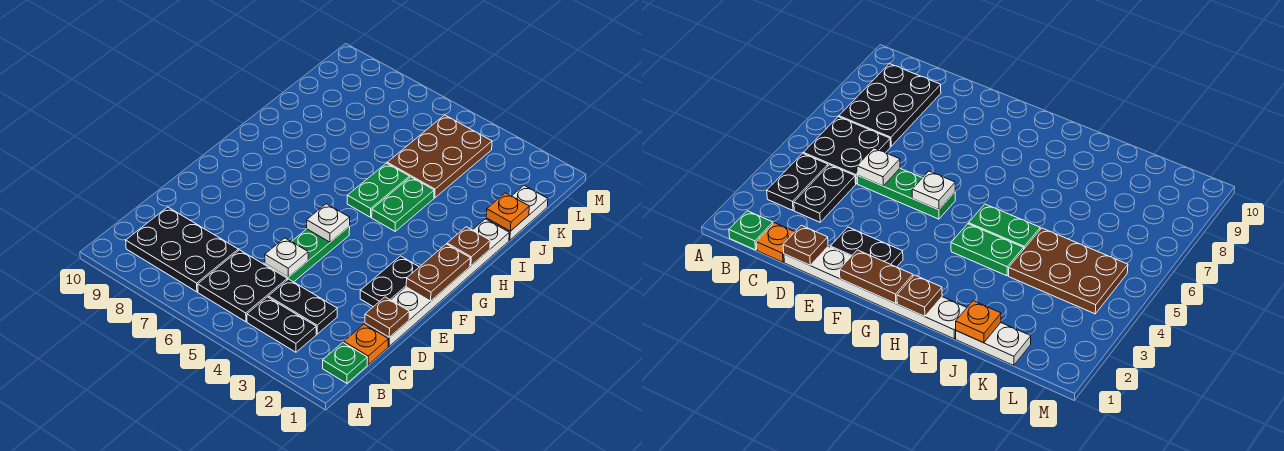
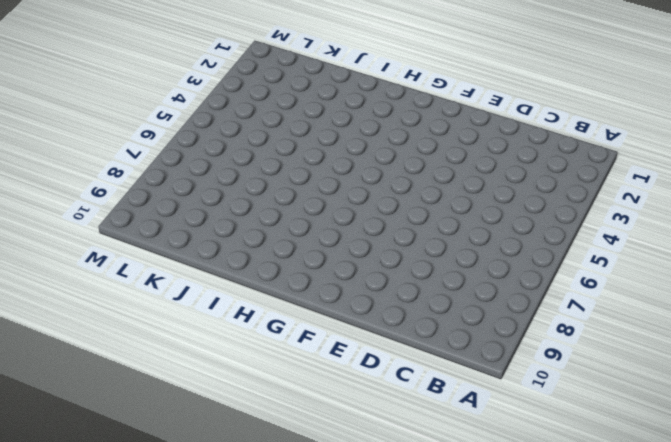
none -> green 1x1 plate [323,343,367,383]
none -> black 1x2 plate [247,297,316,352]
none -> black 2x2 plate [198,250,287,322]

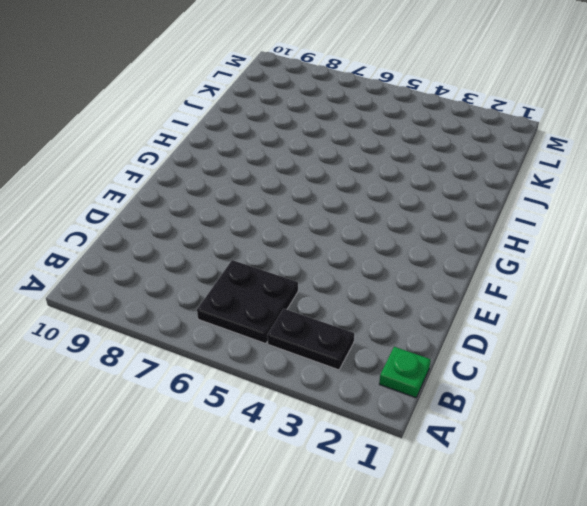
none -> black 2x3 plate [126,207,238,292]
none -> orange 1x1 plate [344,324,388,365]
none -> black 1x2 plate [268,279,337,334]

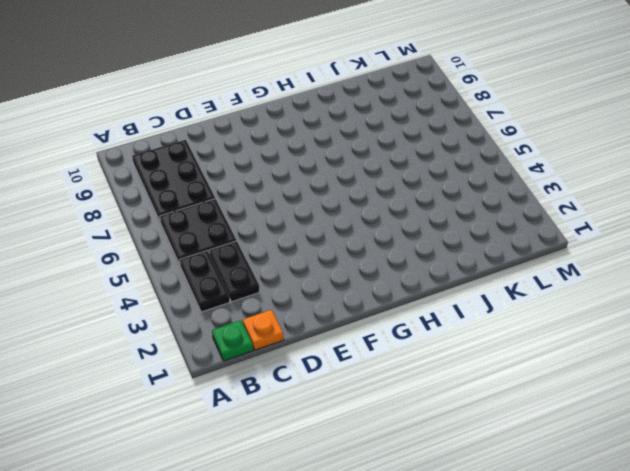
none -> white 1x6 plate [365,219,509,346]
none -> green 1x3 plate [265,227,350,282]
none -> black 1x2 plate [360,256,419,307]

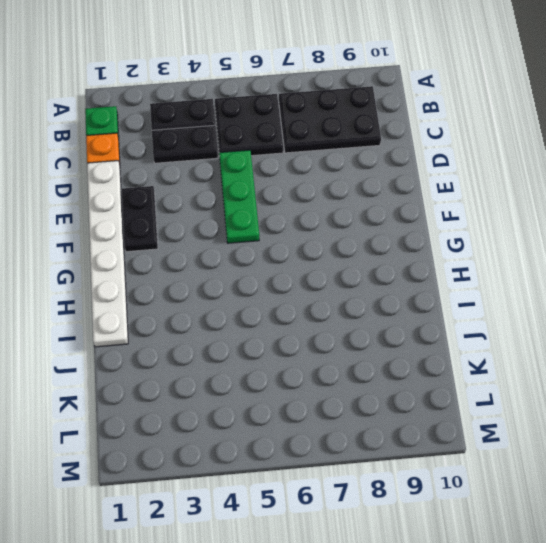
none -> green 1x2 plate [372,177,434,231]
none -> green 1x2 plate [347,163,410,217]
none -> white 1x2 plate [486,186,548,240]

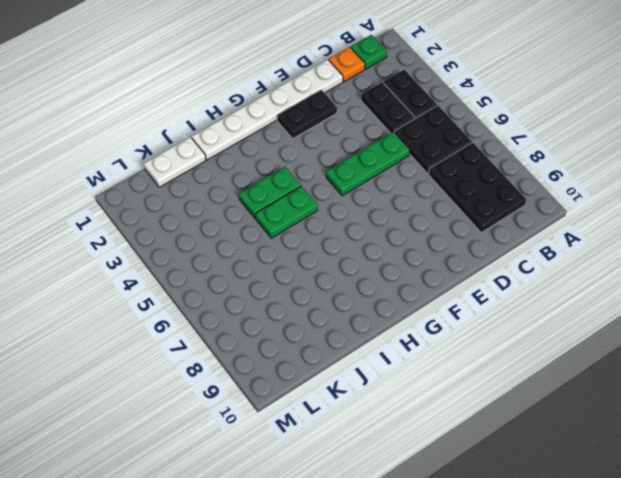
none -> brown 2x3 plate [387,115,492,198]
none -> brown 1x1 plate [365,297,409,337]
none -> white 1x1 plate [265,238,308,277]

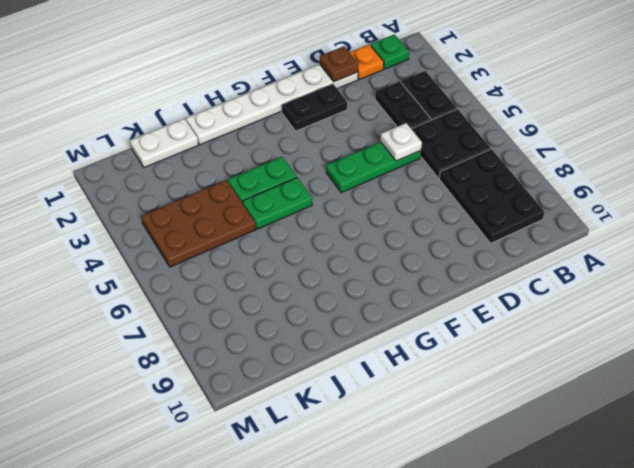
none -> brown 1x2 plate [406,244,470,301]
none -> white 1x1 plate [307,204,350,242]
none -> brown 1x1 plate [447,227,490,266]

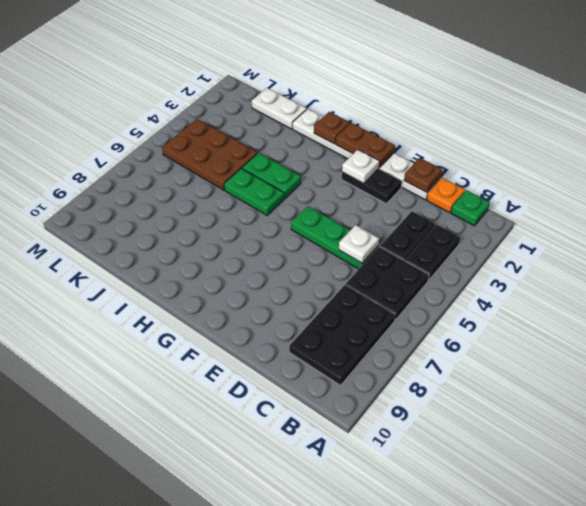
white 1x1 plate [342,150,380,184] -> white 1x1 plate moved to [307,204,350,242]
none -> orange 1x1 plate [486,193,529,231]

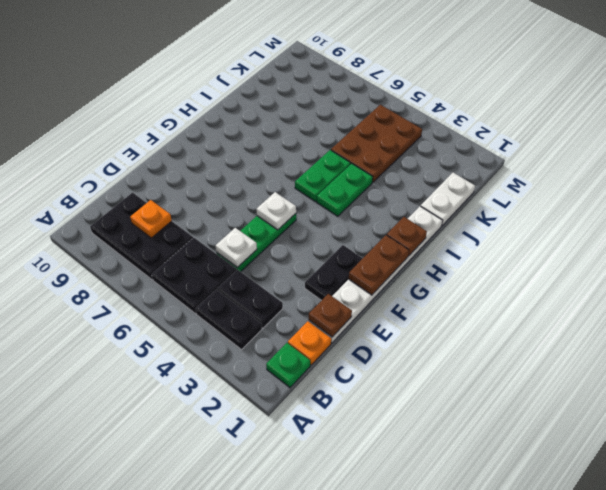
orange 1x1 plate [130,200,172,238] -> orange 1x1 plate moved to [486,193,529,231]

